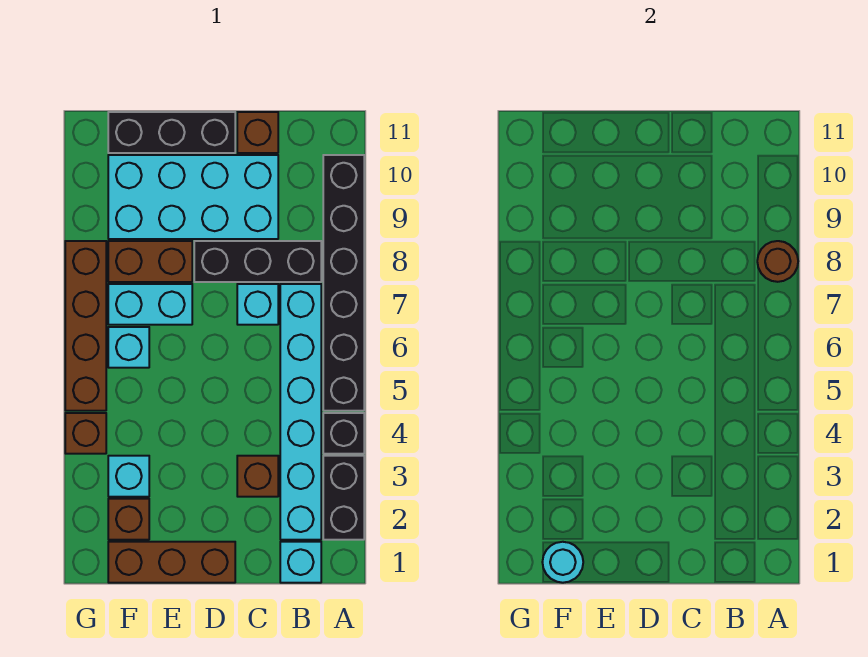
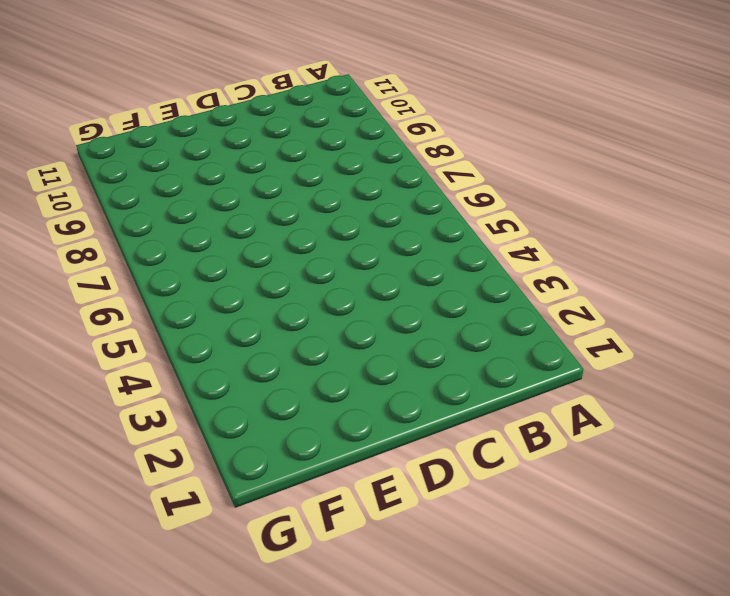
none -> black 1x2 brick [323,456,364,540]
none -> black 1x1 brick [323,413,364,454]
none -> black 1x6 brick [323,155,364,411]

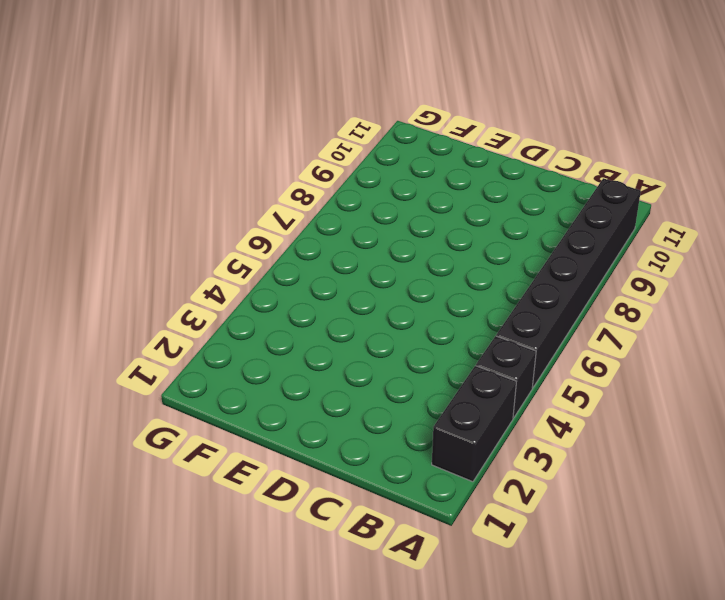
none -> cyan 1x1 brick [280,542,321,583]
none -> cyan 1x6 brick [280,284,321,540]
none -> black 1x3 brick [194,241,321,282]

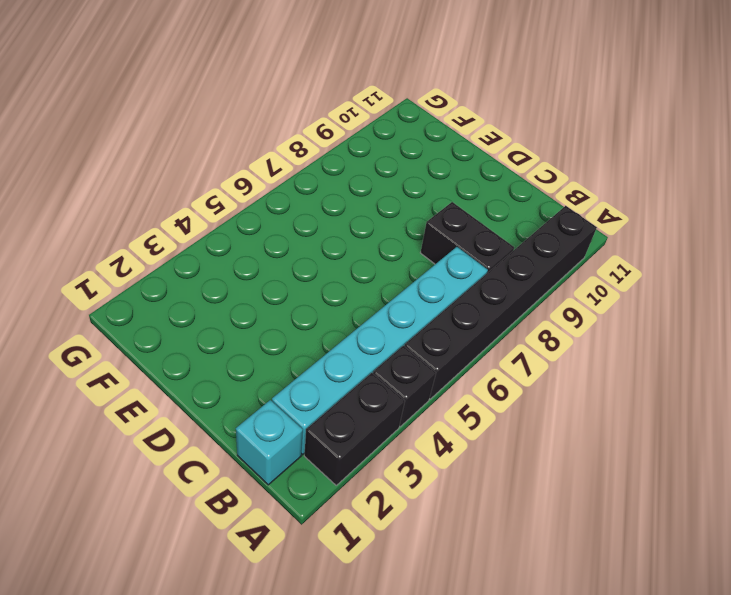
black 1x2 brick [420,202,514,273] -> black 1x3 brick [194,241,321,282]
none -> brown 1x1 brick [237,456,278,497]
none -> cyan 1x1 brick [237,284,278,325]
none -> cyan 2x4 brick [108,155,278,239]

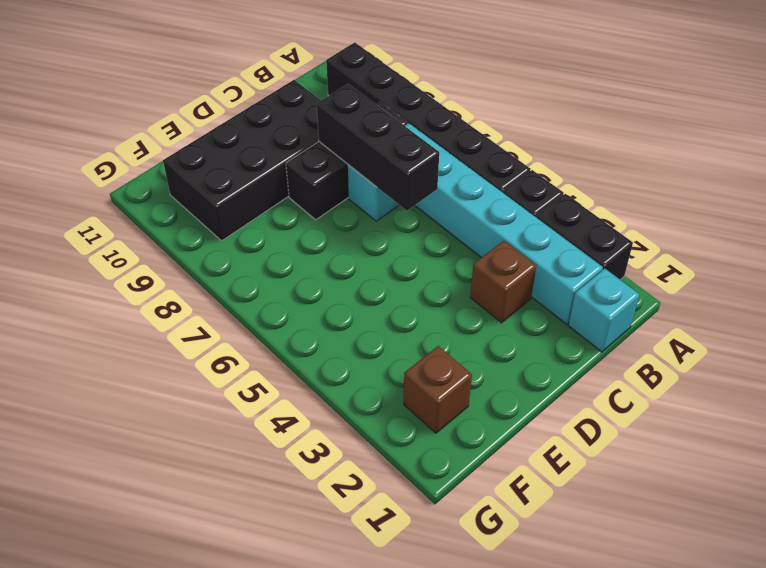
black 1x3 brick [317,84,439,211] -> black 1x3 brick turned to [108,112,235,153]
black 2x4 brick [163,80,321,241] -> cyan 2x4 brick [108,155,278,239]
none -> brown 1x1 brick [237,112,278,153]
none -> brown 1x3 brick [108,542,235,583]
none -> cyan 1x2 brick [108,284,192,325]

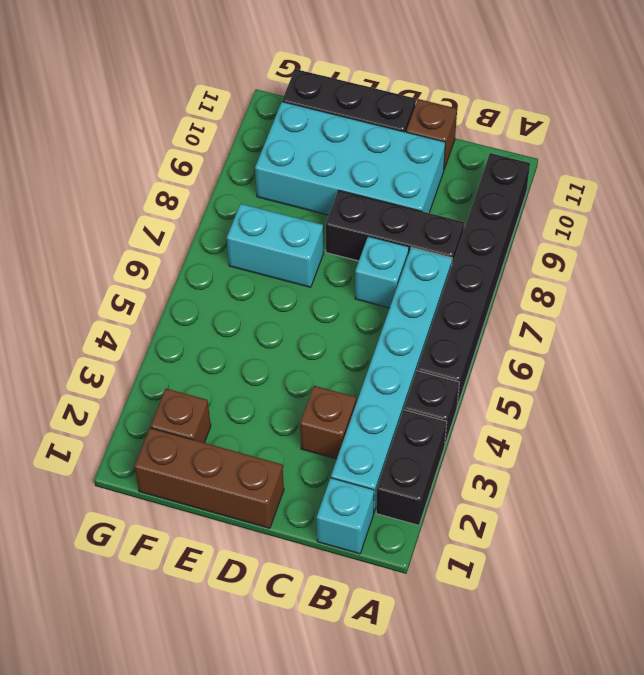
none -> brown 1x2 brick [108,241,192,282]
none -> cyan 1x1 brick [108,456,149,497]
none -> cyan 1x1 brick [108,327,149,368]

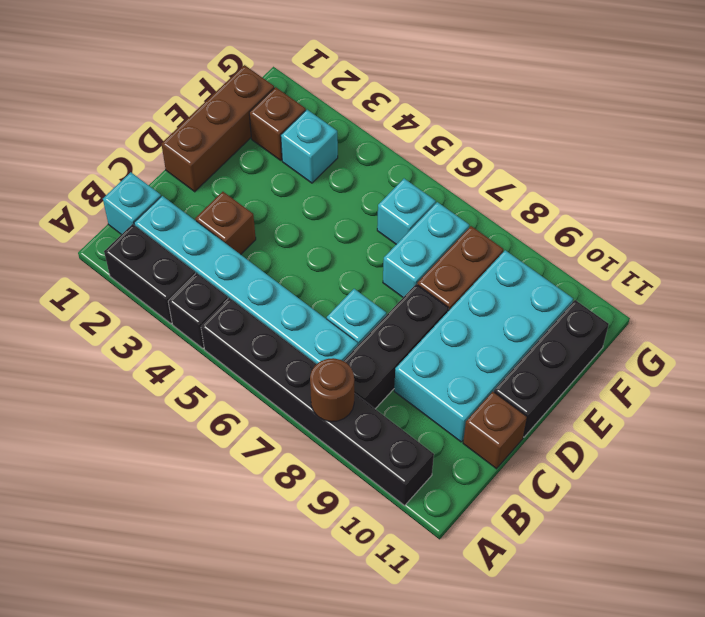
none -> brown 1x1 brick [65,413,106,454]
none -> brown 1x4 brick [65,241,106,411]
none -> cyan 1x1 round brick [542,542,583,583]

